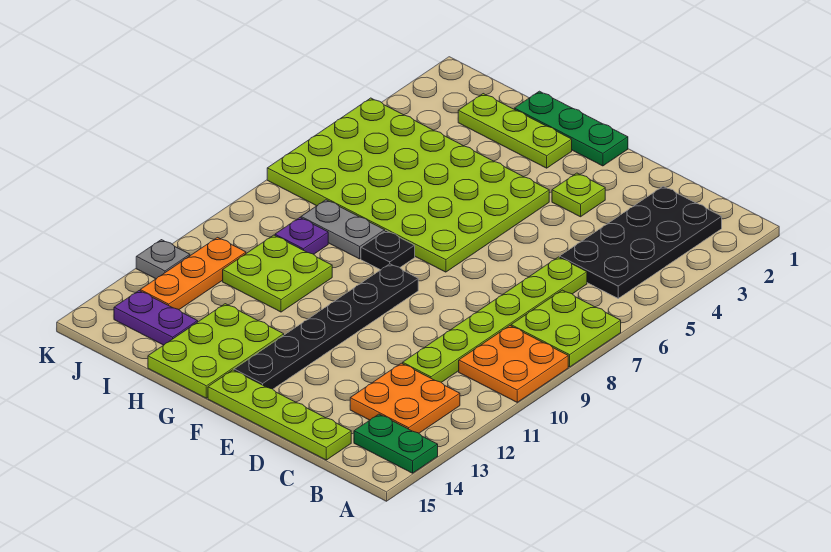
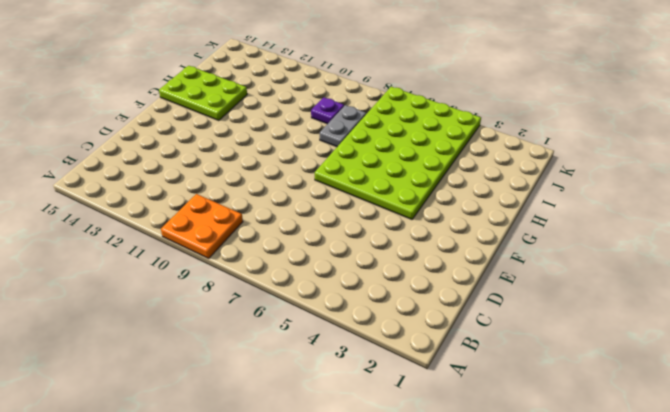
none -> lime 2x2 plate [511,290,621,367]
none -> green 1x2 plate [354,414,438,473]
none -> black 2x4 plate [560,186,722,298]

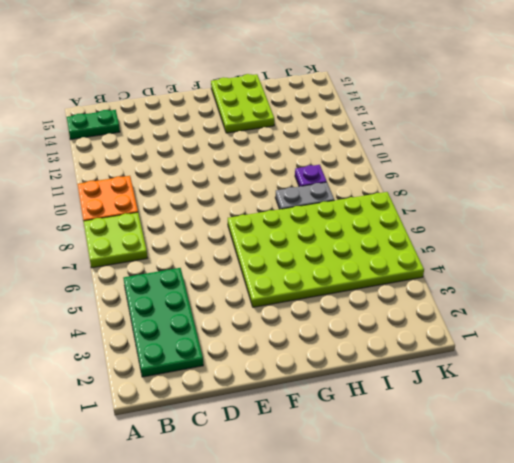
green 2x4 plate [123,268,203,377] -> black 2x4 plate [560,186,722,298]
none -> orange 2x2 plate [350,363,460,433]
none -> lime 1x6 plate [403,257,587,382]
none -> lime 1x4 plate [208,370,351,460]

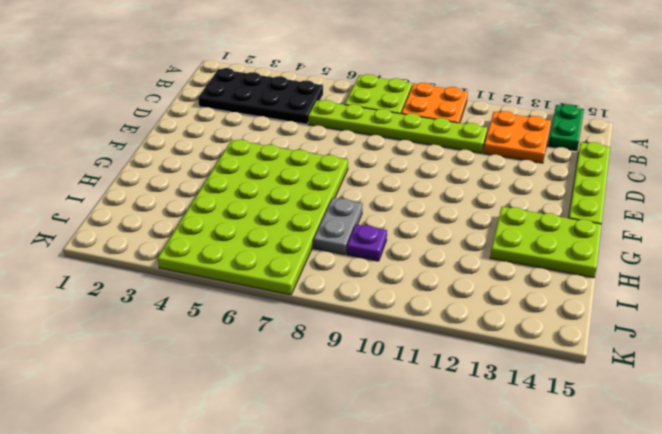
none -> lime 1x1 plate [552,173,605,217]
none -> green 1x3 plate [514,91,628,166]
none -> black 1x6 plate [234,264,418,389]

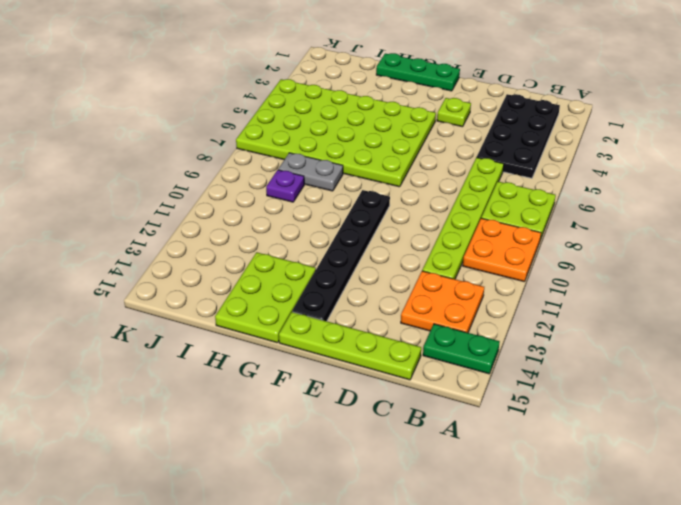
none -> lime 1x3 plate [458,94,572,168]
none -> black 1x1 plate [361,231,415,270]
none -> lime 2x2 plate [223,235,332,312]

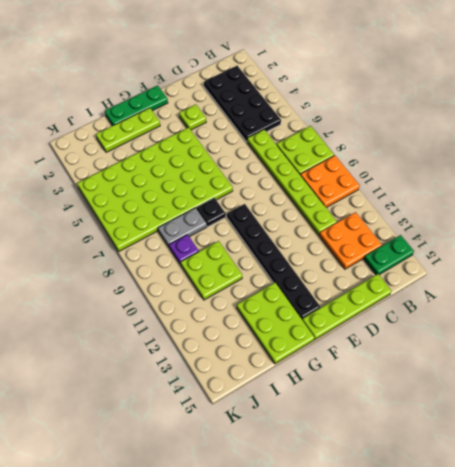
none -> purple 1x2 plate [114,291,198,345]
none -> orange 1x3 plate [140,237,246,309]
none -> grey 1x1 plate [136,240,190,279]

